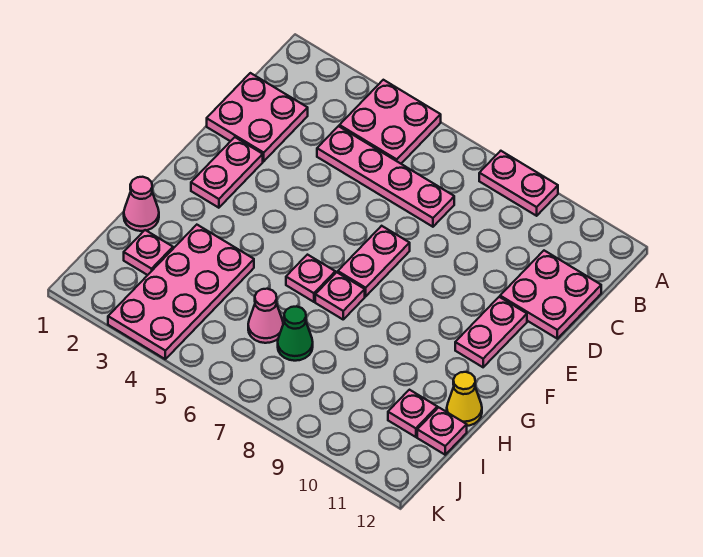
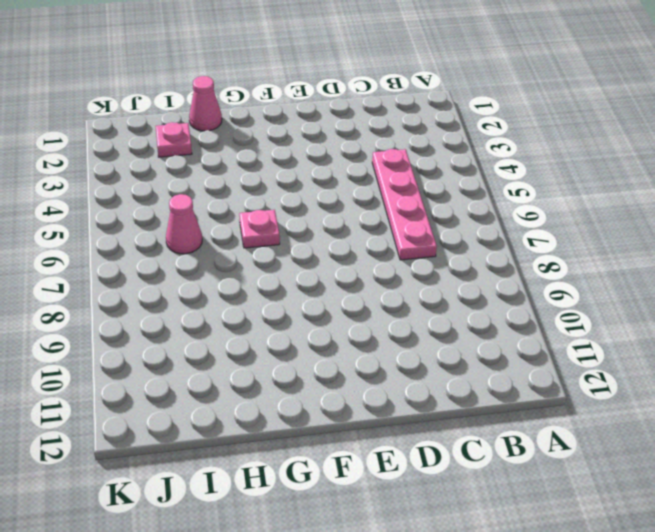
none -> pink 2x2 plate [339,80,441,164]
none -> pink 1x2 plate [479,151,558,216]
none -> pink 2x2 plate [207,73,308,161]

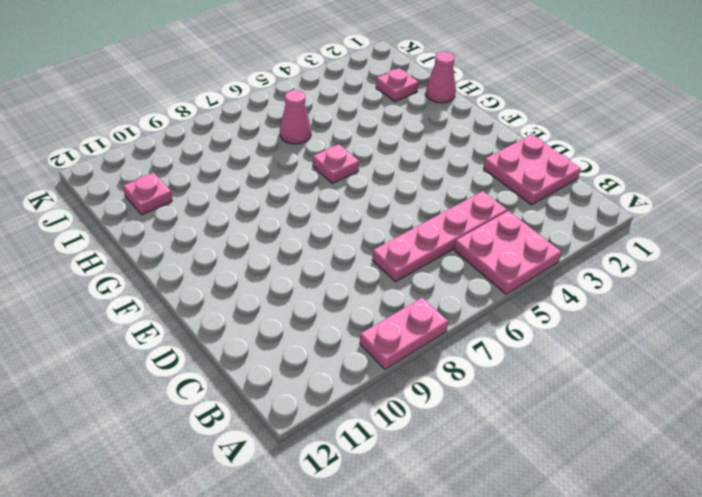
none -> pink 2x2 plate [500,251,601,339]
none -> pink 1x2 plate [191,137,263,208]
none -> pink 1x2 plate [338,226,410,296]

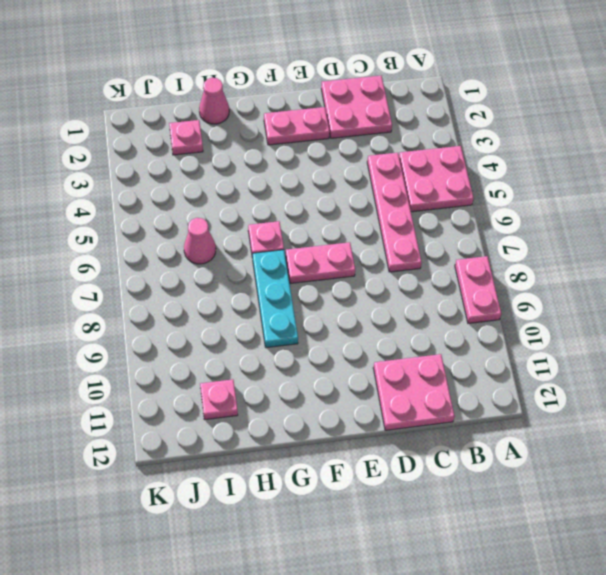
cyan 1x3 plate [252,250,298,348] -> pink 1x1 plate [315,272,365,319]
none -> pink 1x2 plate [455,297,527,367]
none -> pink 2x4 plate [108,225,254,359]
none -> yellow 1x1 cone [447,372,482,426]

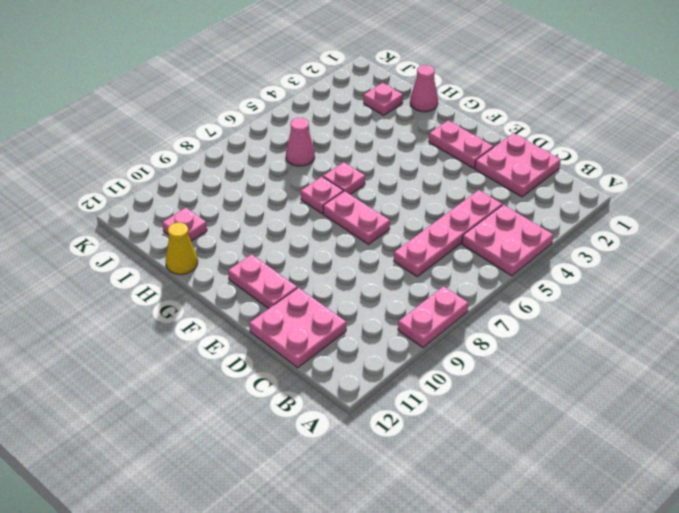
none -> pink 2x4 plate [108,225,254,359]
none -> green 1x1 cone [278,306,313,361]
none -> pink 1x1 plate [417,407,467,455]

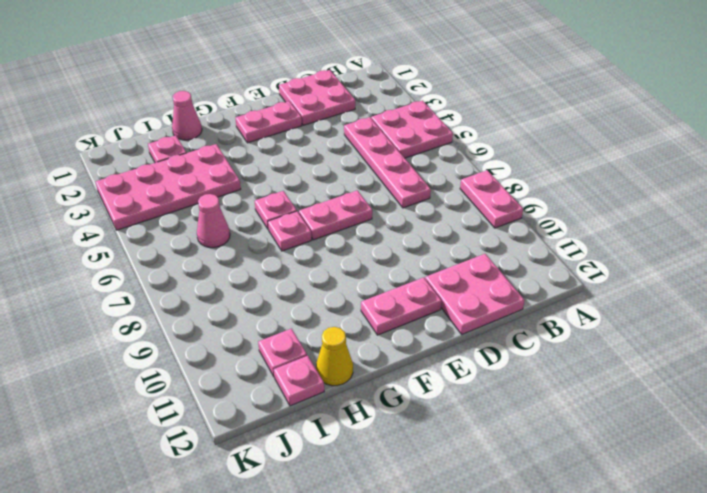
none -> green 1x1 cone [278,306,313,361]

